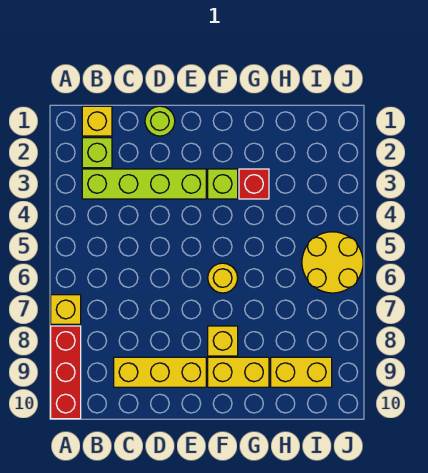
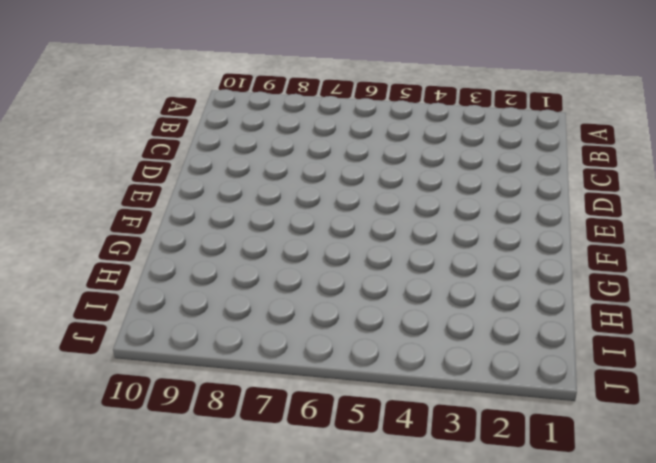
none -> yellow 1x1 brick [51,295,81,324]
none -> red 1x3 brick [51,326,81,419]
none -> yellow 1x1 brick [82,106,112,136]

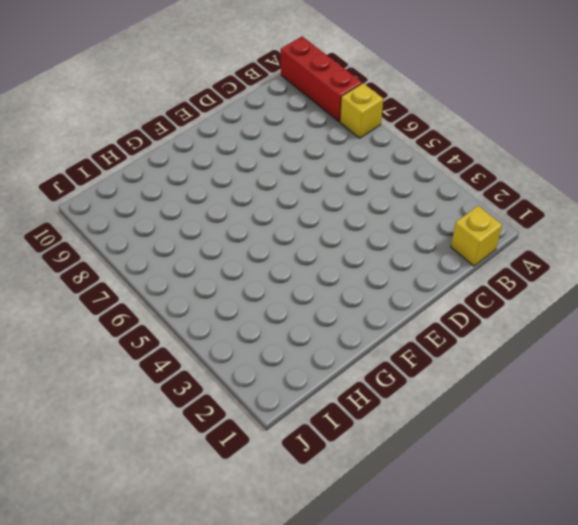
none -> lime 1x1 brick [82,138,112,168]
none -> lime 1x4 brick [82,169,206,199]
none -> yellow 1x3 brick [114,357,206,387]

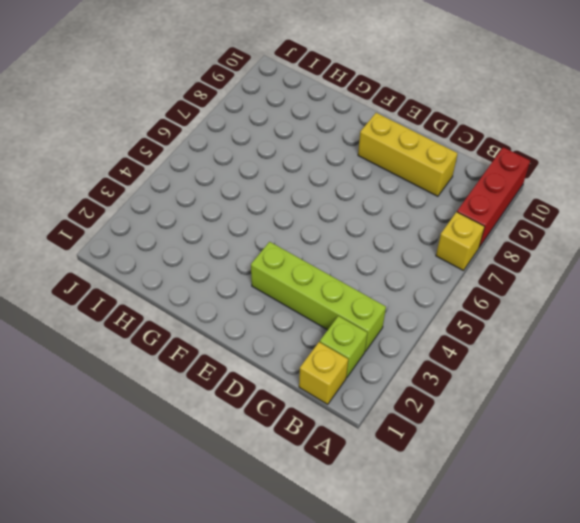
none -> lime 1x1 round brick [145,106,175,136]
none -> lime 1x1 brick [208,169,238,199]
none -> yellow 1x1 round brick [208,263,238,293]

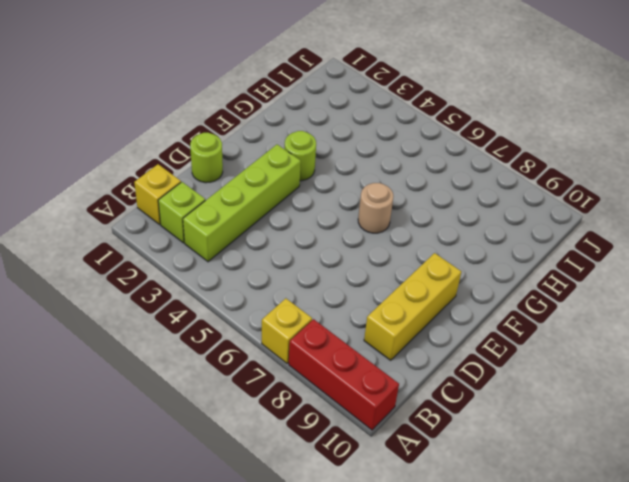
lime 1x1 round brick [285,131,316,181] -> lime 1x1 brick [208,169,238,199]
tan 1x1 round brick [358,183,393,233] -> yellow 1x1 round brick [208,263,238,293]
none -> yellow 1x1 brick [208,326,238,356]
none -> yellow 1x2 brick [208,357,269,387]
none -> red 1x1 brick [239,169,269,199]

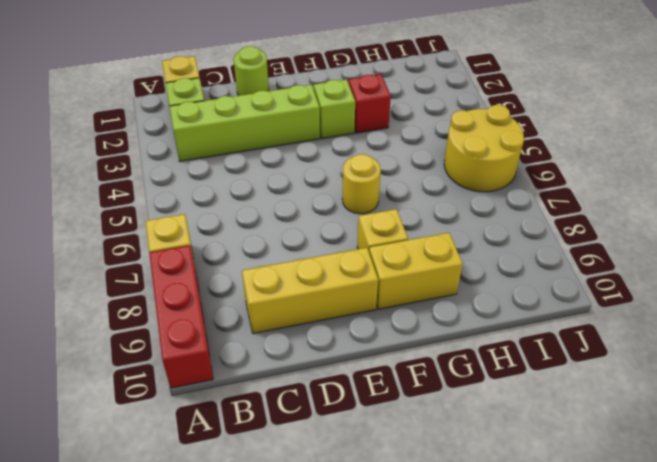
none -> yellow 1x2 brick [271,357,332,387]

